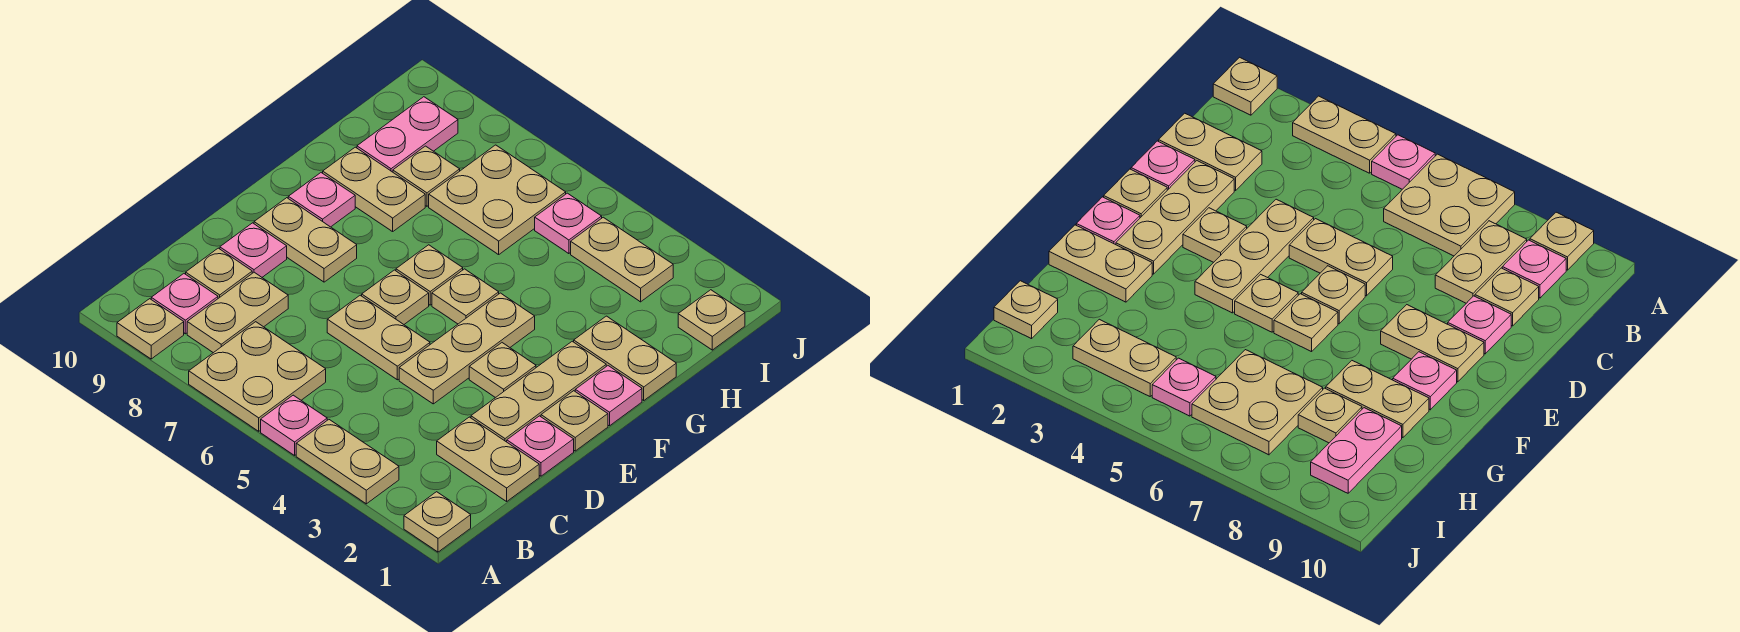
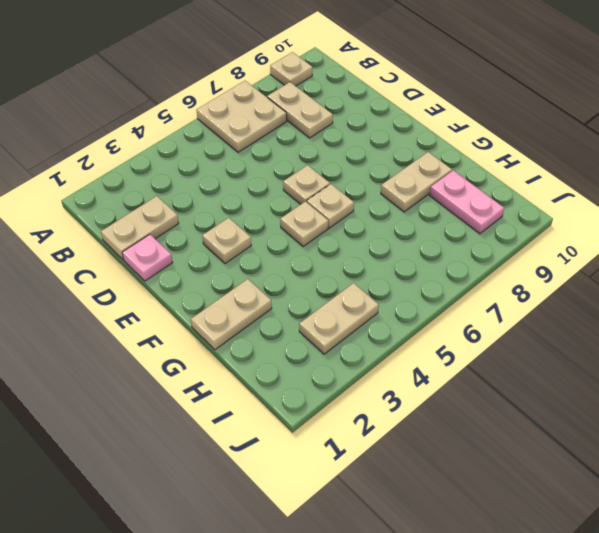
none -> tan 1x1 plate [404,492,471,552]
none -> tan 1x2 plate [296,420,399,504]
none -> pink 1x1 plate [261,395,327,455]
none -> pink 1x1 plate [151,274,218,334]

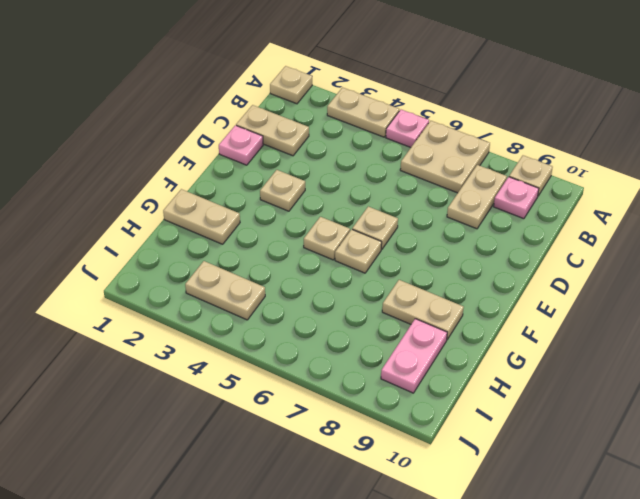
none -> tan 1x1 plate [186,248,252,298]
none -> tan 1x3 plate [471,341,606,442]
none -> tan 1x3 plate [399,293,535,404]
none -> tan 1x2 plate [327,295,430,380]

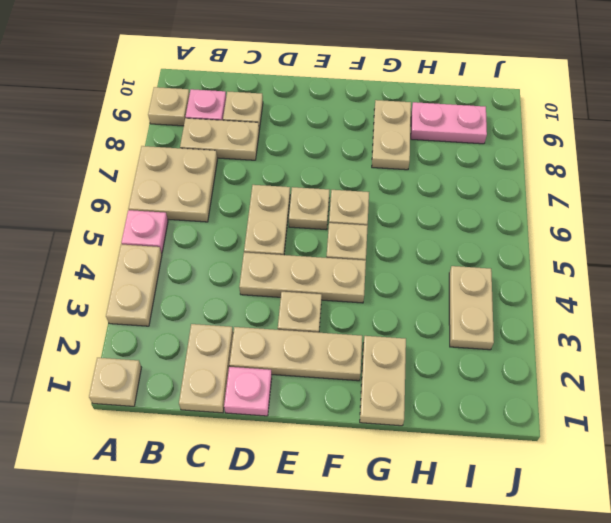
none -> pink 1x1 plate [220,223,287,277]
none -> tan 1x1 plate [541,391,608,451]
none -> tan 1x2 plate [254,198,357,282]
none -> pink 1x1 plate [575,366,642,426]

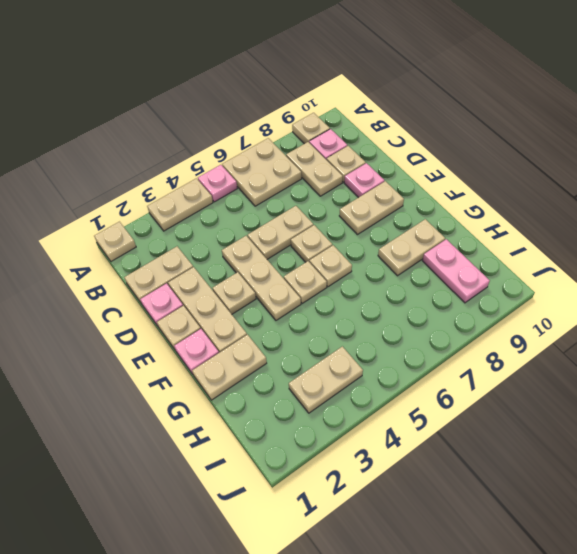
none -> pink 1x1 plate [288,173,355,227]
none -> tan 2x2 plate [429,145,566,255]
none -> tan 1x1 plate [393,146,460,206]
none -> tan 1x1 plate [678,290,745,350]

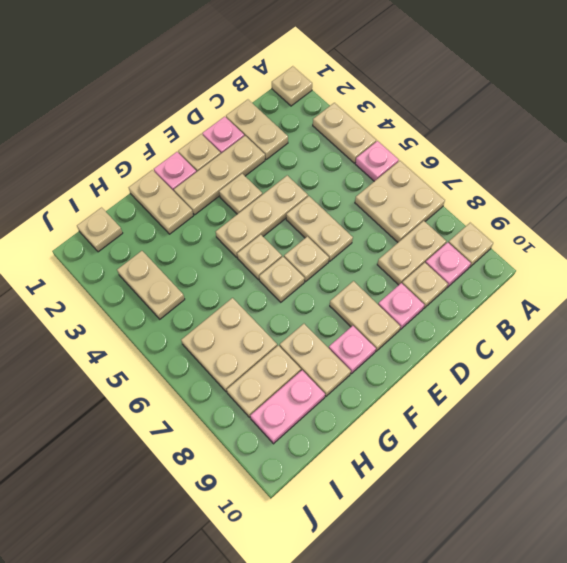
tan 1x2 plate [227,345,301,417] -> tan 1x1 plate [393,146,460,206]
none -> pink 1x1 plate [535,193,602,254]

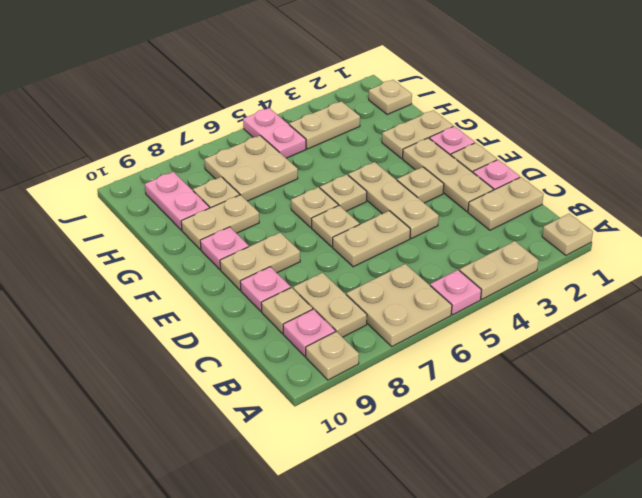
pink 1x2 plate [243,108,306,158] -> pink 1x1 plate [535,193,602,254]

